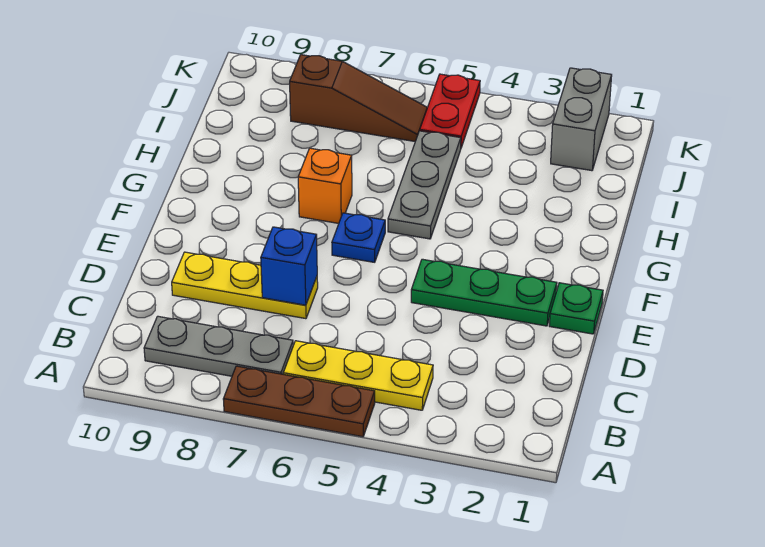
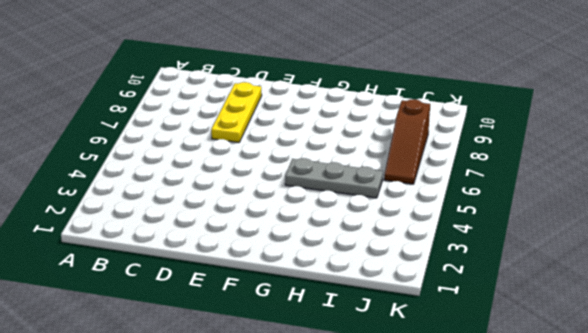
none -> brown 1x3 plate [223,366,375,437]
none -> yellow 1x3 plate [283,341,433,410]
none -> grey 1x3 plate [144,316,293,376]

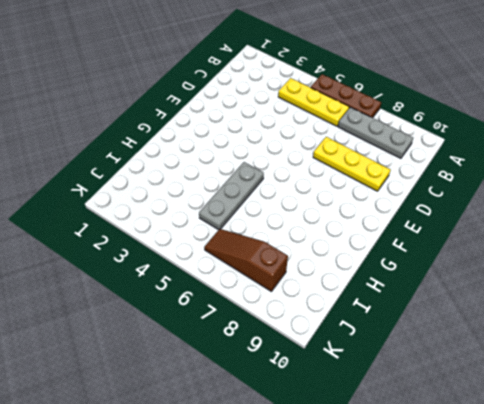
none -> green 1x1 plate [549,283,603,334]
none -> green 1x3 plate [411,259,557,326]
none -> blue 1x1 plate [332,213,385,262]

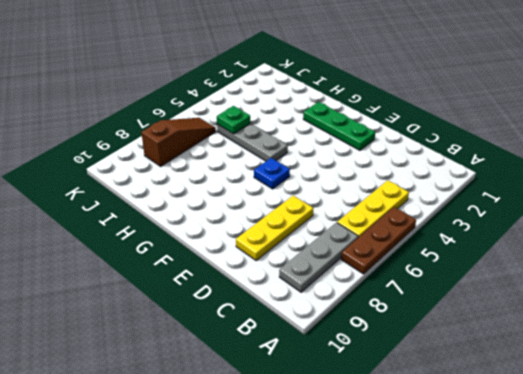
green 1x3 plate [303,102,375,150] -> green 1x3 plate turned to [411,259,557,326]
green 1x1 plate [217,106,251,134] -> green 1x1 plate moved to [549,283,603,334]
none -> orange 1x1 brick [298,148,352,223]
none -> grey 1x2 brick [551,68,612,171]
none -> red 1x2 plate [420,74,480,148]

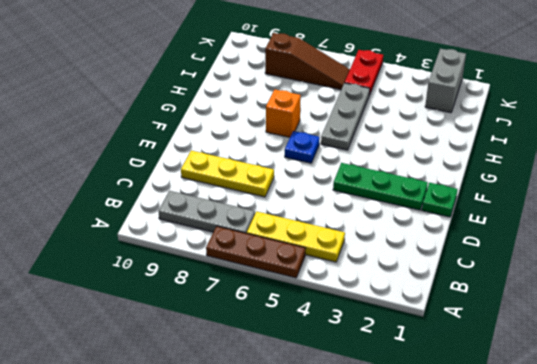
none -> blue 1x1 brick [261,227,317,305]

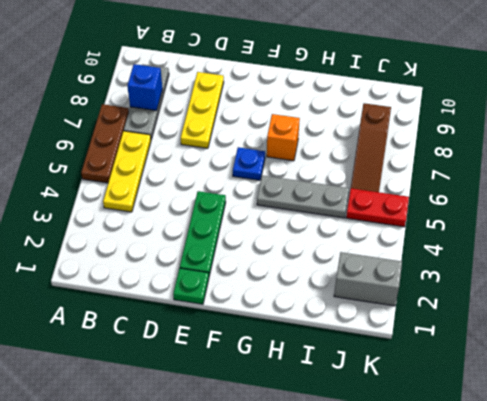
blue 1x1 brick [127,64,162,111] -> blue 1x1 brick moved to [261,227,317,305]

